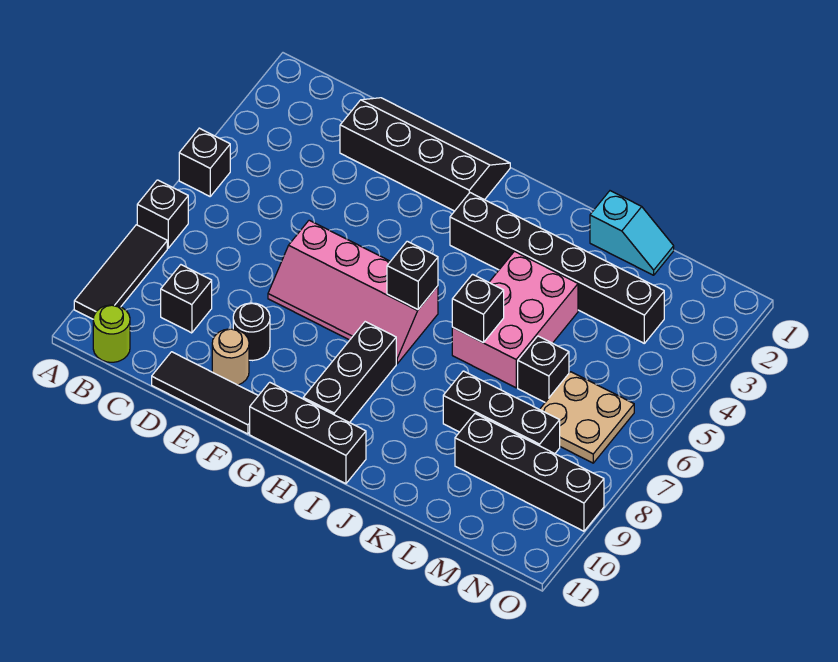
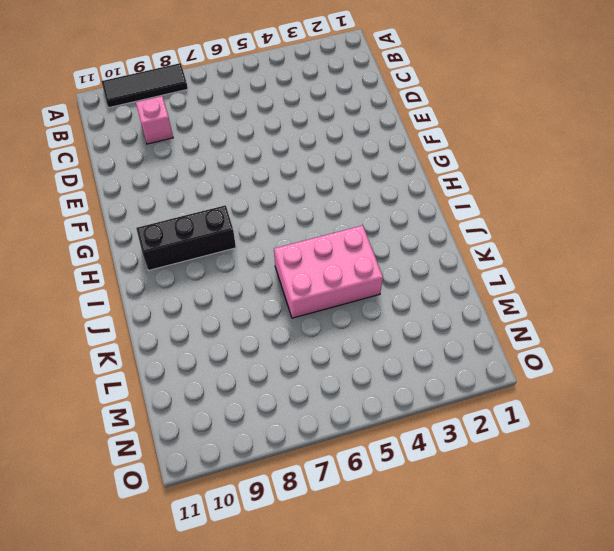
pink 1x1 brick [136,96,173,144] -> black 1x1 brick [161,265,212,333]
none -> black 1x1 brick [179,128,230,196]
none -> black 1x1 brick [137,180,188,248]
none -> lime 1x1 round brick [93,305,130,362]

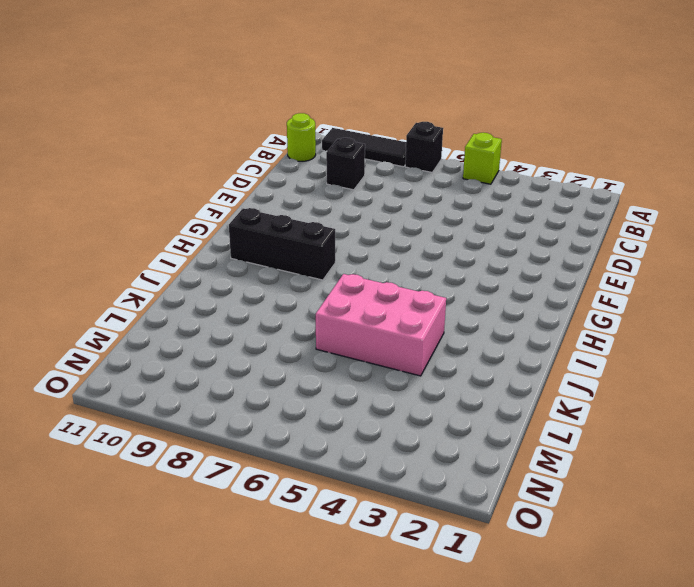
lime 1x1 brick [463,133,502,184] -> black 1x1 brick [179,128,230,196]
none -> black 2x4 slope [340,98,510,211]
none -> black 1x3 tile [152,352,258,434]
none -> pink 2x4 slope [268,220,438,364]

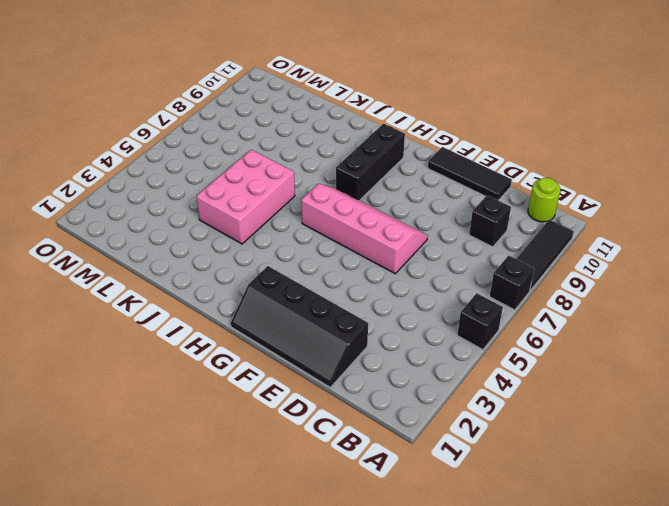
none -> black 1x1 round brick [233,303,270,361]
none -> tan 1x1 round brick [212,329,249,385]
none -> black 1x3 brick [250,382,366,484]

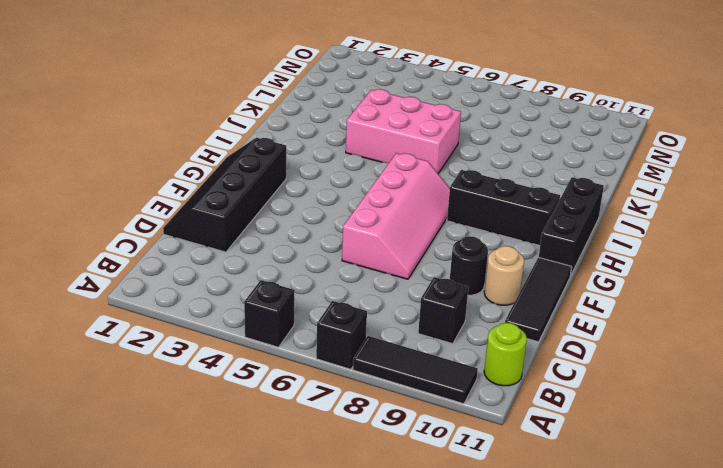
none -> black 1x6 brick [450,193,664,343]
none -> cyan 1x2 slope [590,191,674,275]
none -> black 1x3 brick [443,371,560,454]

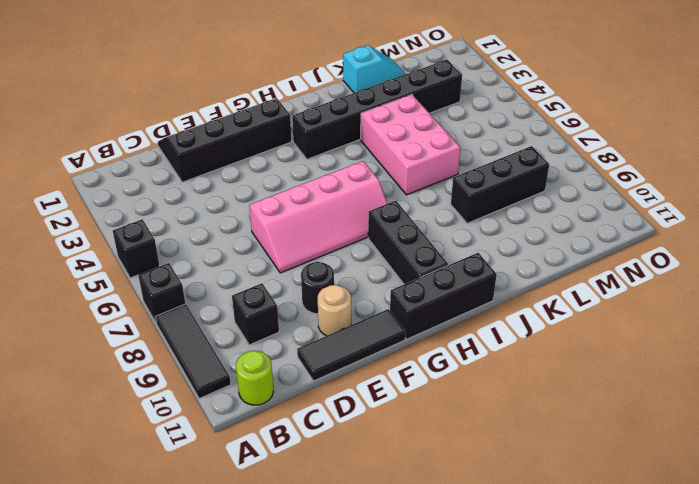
none -> black 1x1 brick [518,336,569,402]
none -> black 1x4 brick [455,414,604,531]
none -> tan 2x2 plate [540,372,634,463]

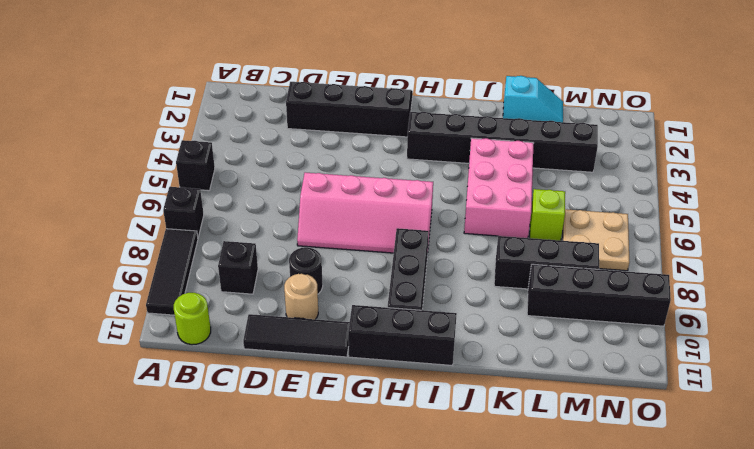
lime 1x1 brick [530,189,565,241] -> black 1x1 brick [518,336,569,402]
none -> black 1x1 brick [387,241,438,309]
none -> black 1x1 brick [452,274,504,343]

